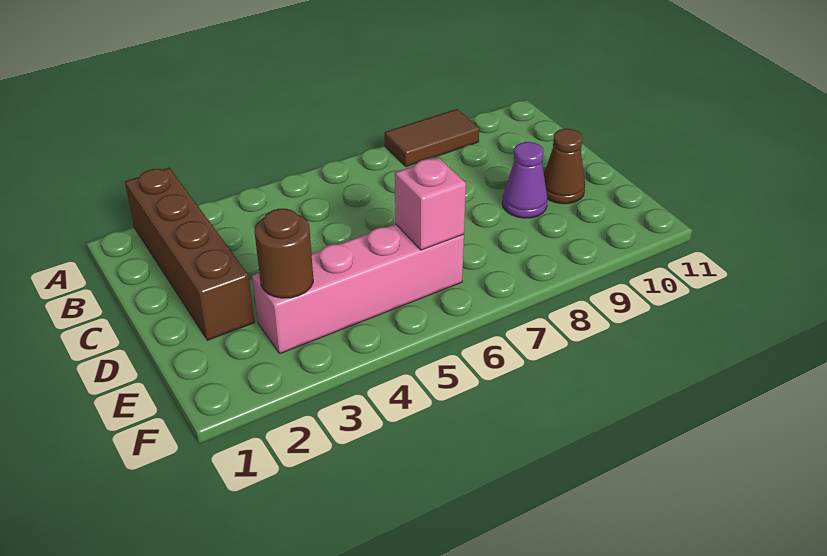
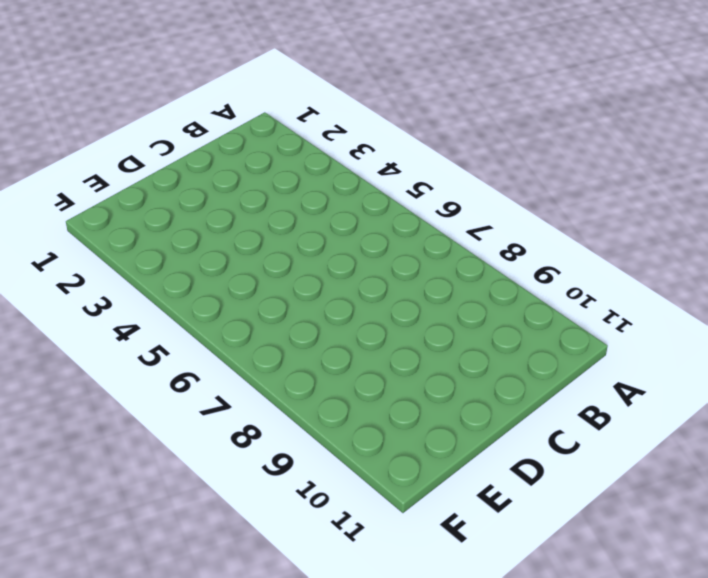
none -> brown 1x4 brick [125,168,255,340]
none -> brown 1x2 tile [385,109,479,167]

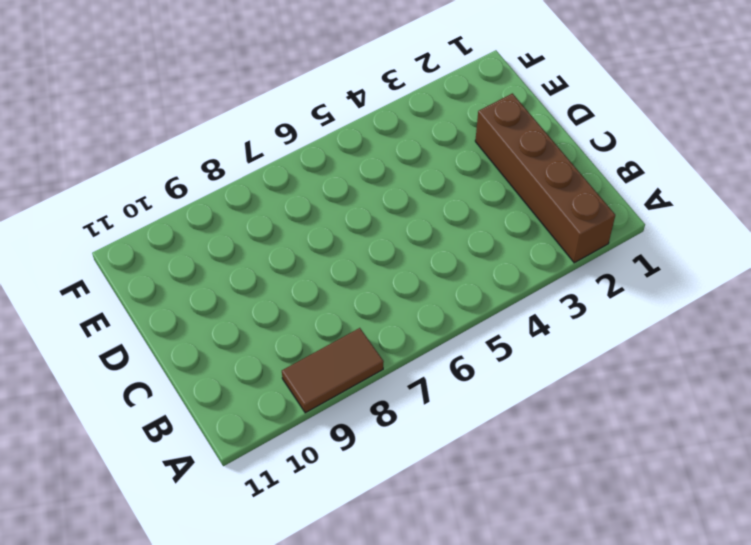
none -> purple 1x1 cone [502,142,548,218]
none -> brown 1x1 cone [544,129,585,204]

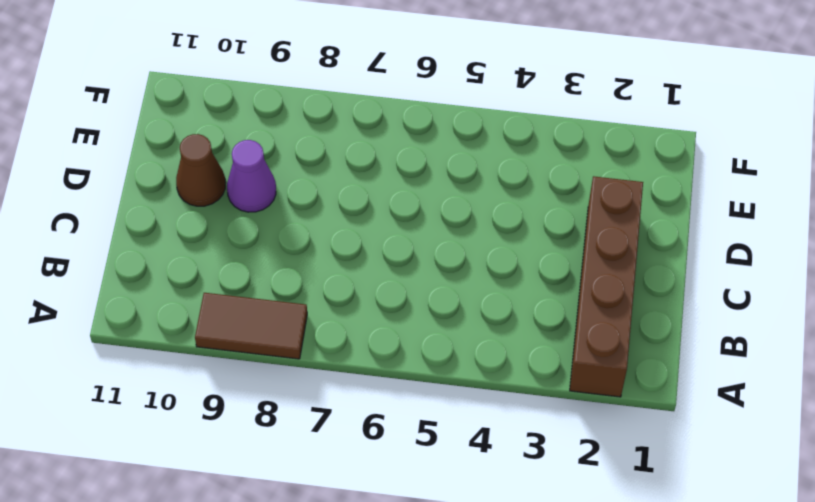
none -> pink 1x4 brick [252,224,464,354]
none -> brown 1x1 round brick [255,209,313,298]

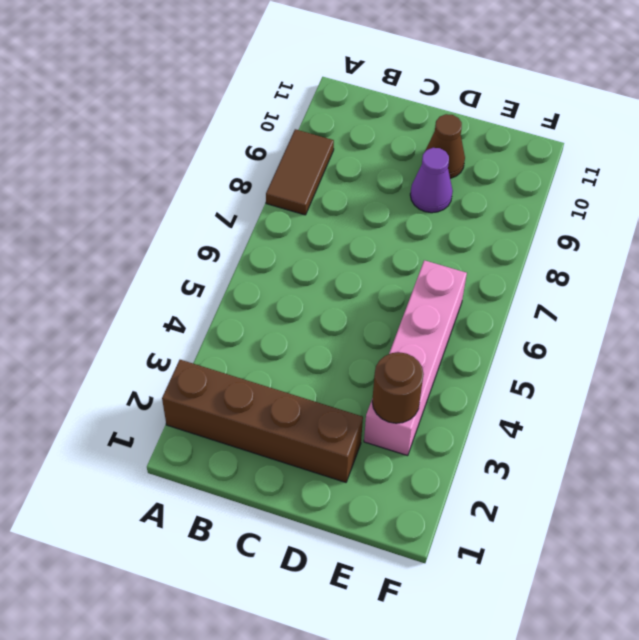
none -> pink 1x1 brick [395,158,466,250]

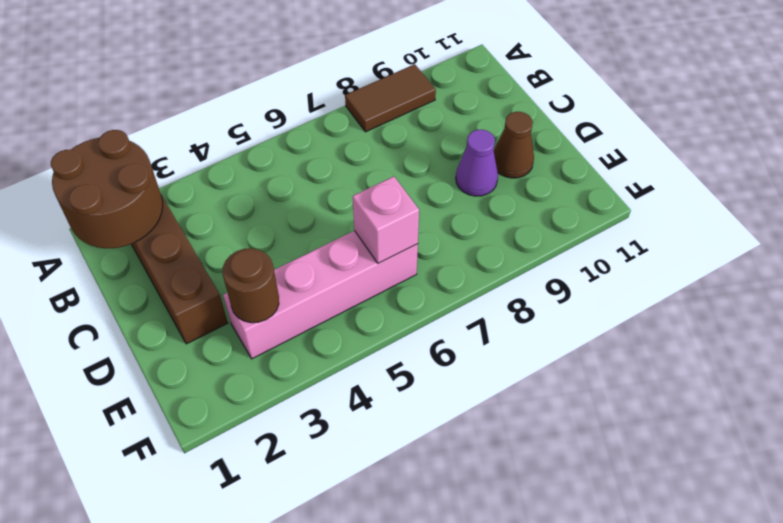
brown 2x2 round brick [51,130,163,248] -> none

